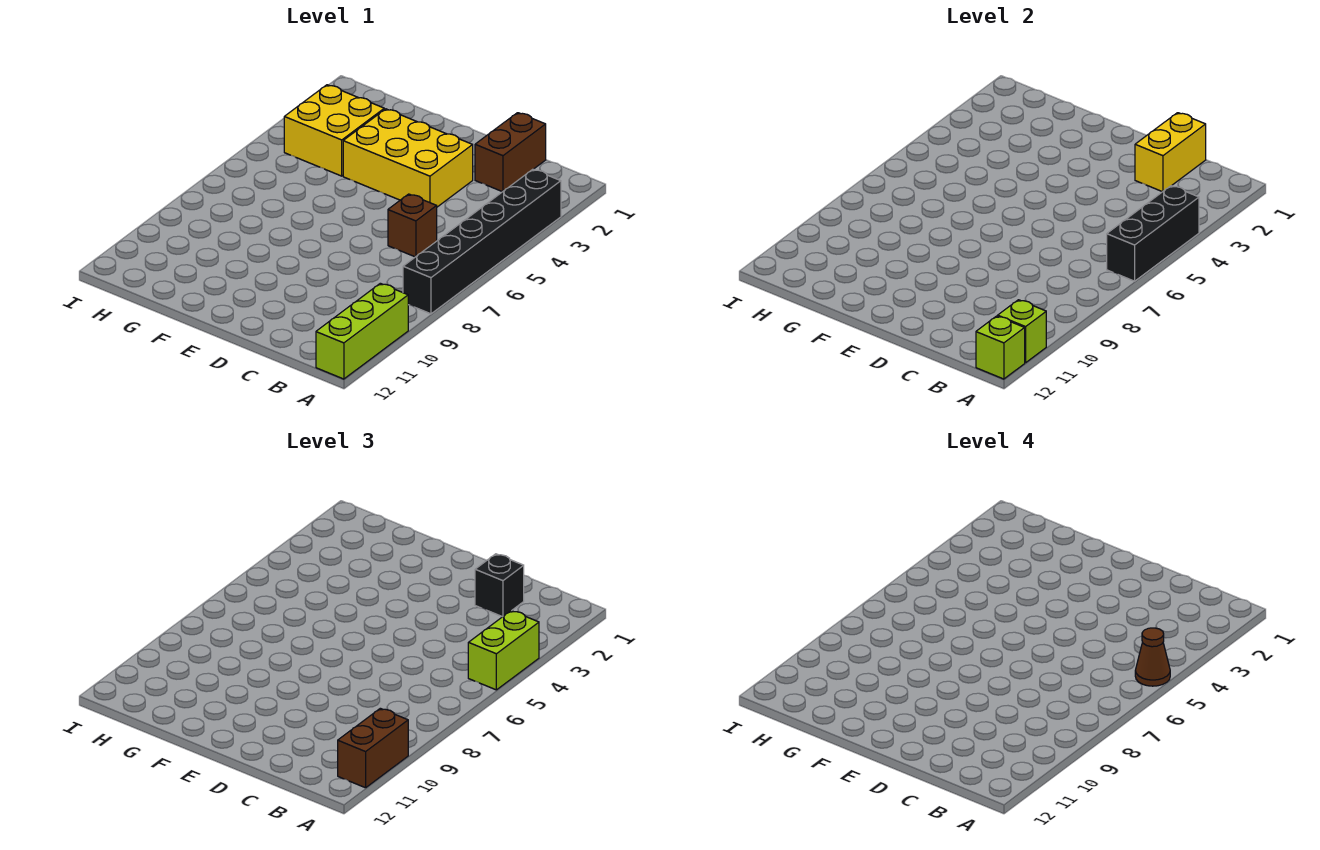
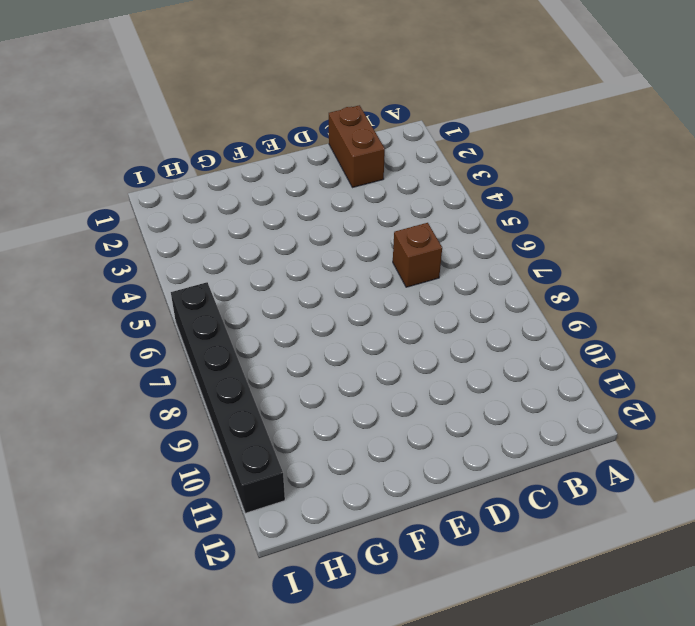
black 1x6 brick [171,282,285,513] -> black 1x6 brick moved to [403,169,561,314]
none -> lime 1x3 brick [316,283,408,379]
none -> yellow 2x3 brick [343,109,473,207]
none -> yellow 2x2 brick [284,85,384,176]

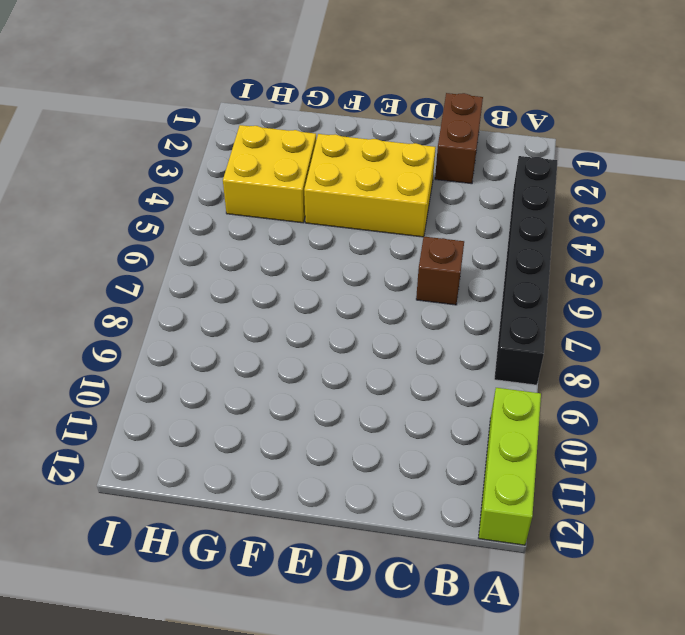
none -> black 1x3 brick [1107,186,1199,281]
none -> lime 1x1 brick [998,300,1046,363]
none -> lime 1x1 brick [976,316,1025,379]

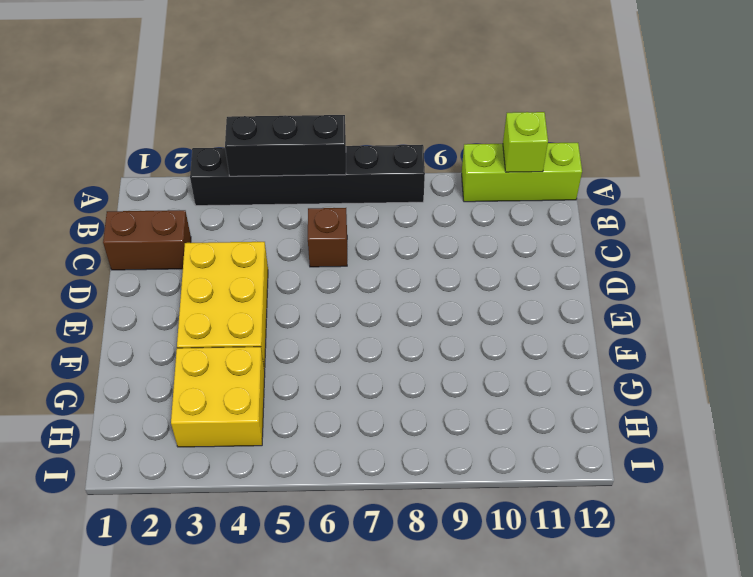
none -> lime 1x1 brick [976,316,1025,379]
none -> yellow 1x2 brick [1135,113,1206,192]
none -> lime 1x2 brick [468,611,539,690]

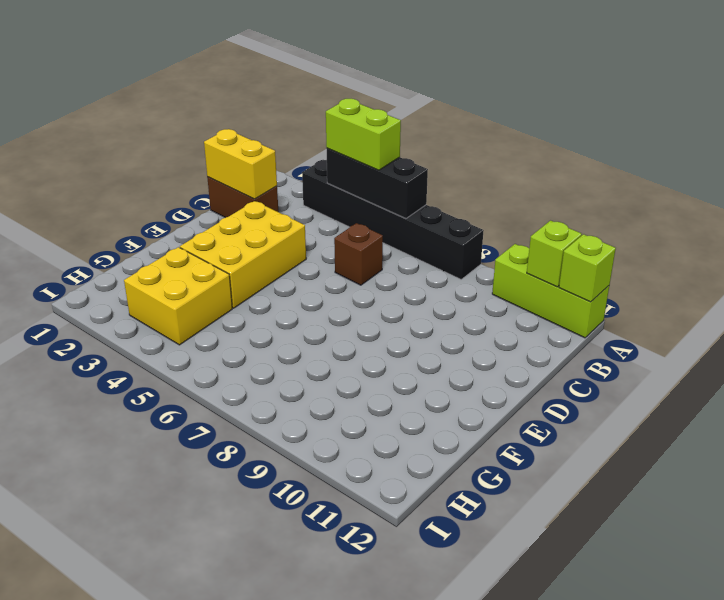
none -> brown 1x2 brick [338,708,408,788]
none -> black 1x1 brick [475,554,524,617]
none -> brown 1x1 cone [1135,628,1170,686]

